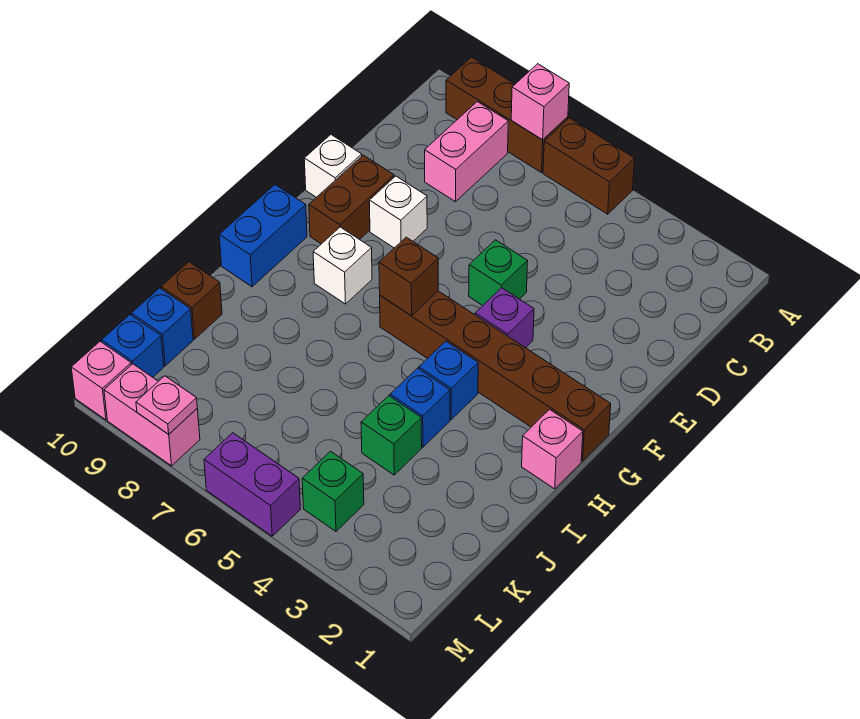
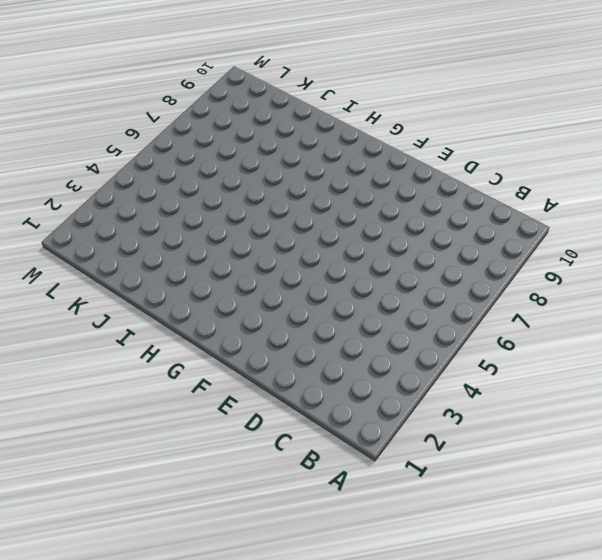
none -> brown 1x2 brick [543,118,635,214]
none -> brown 1x3 brick [446,57,568,173]
none -> pink 1x2 brick [425,102,508,202]

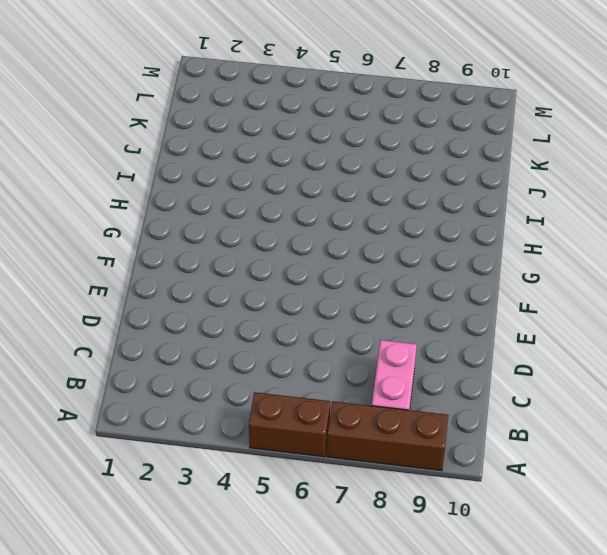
none -> green 1x1 brick [469,240,528,306]
none -> white 1x1 brick [369,176,427,248]
none -> brown 1x2 brick [309,155,394,244]

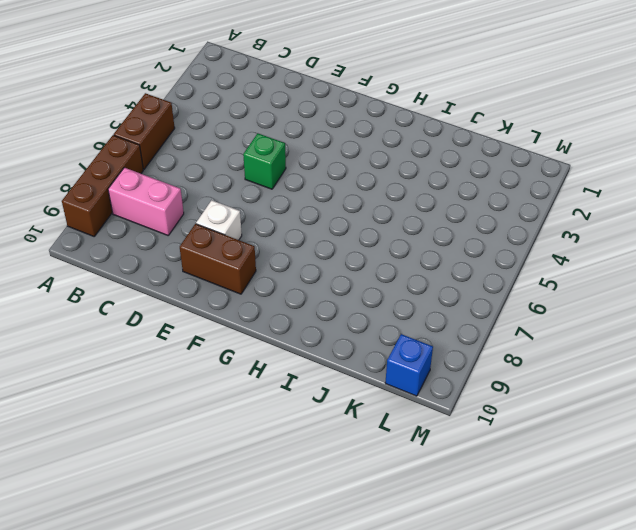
none -> white 1x1 brick [304,135,362,197]
none -> purple 1x1 brick [475,288,534,348]
none -> brown 1x6 brick [380,291,611,461]

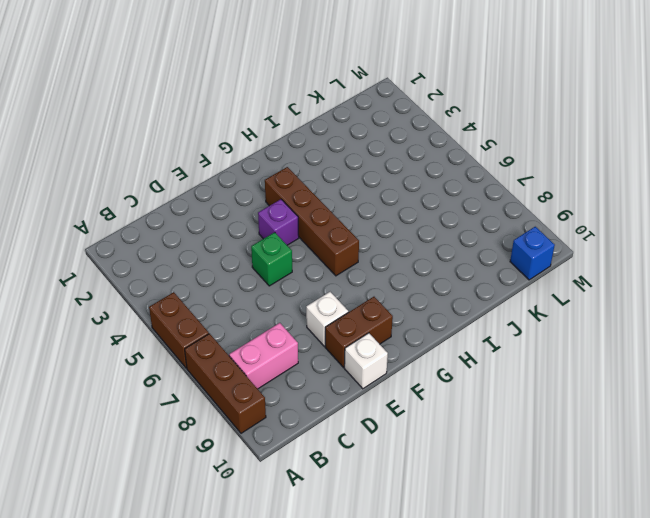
brown 1x4 brick [265,167,359,276] -> brown 1x6 brick [380,291,611,461]
none -> white 1x1 brick [313,227,372,304]
none -> blue 1x2 brick [219,185,307,287]
none -> pink 1x1 brick [522,409,583,489]

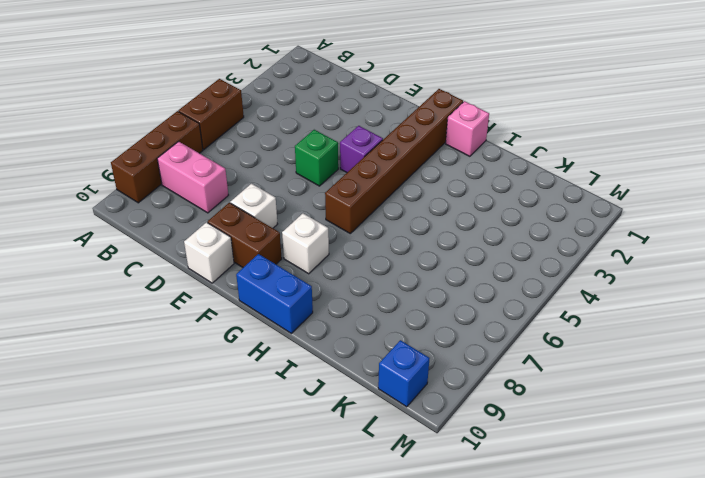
none -> blue 1x1 brick [419,341,478,420]
none -> blue 1x1 brick [390,368,450,447]
none -> green 1x1 brick [361,396,422,475]

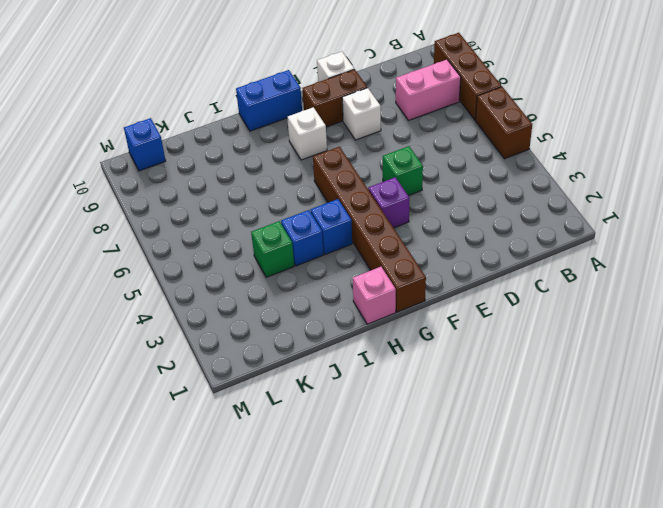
none -> brown 1x1 brick [161,262,222,339]
none -> blue 1x1 brick [131,288,193,366]
none -> green 1x1 brick [302,451,364,531]

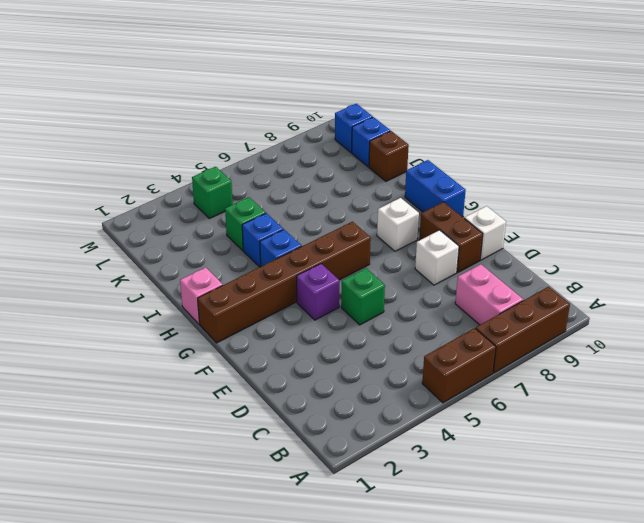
none -> purple 1x2 brick [204,433,300,536]
none -> pink 1x2 brick [104,364,200,466]
none -> pink 1x1 brick [71,341,131,420]

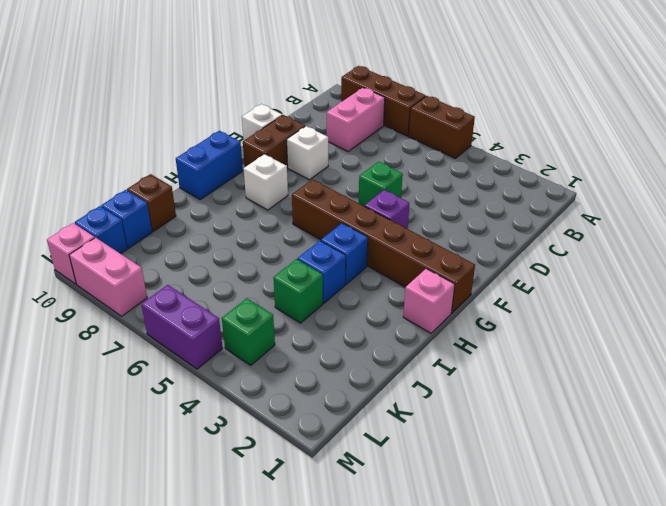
none -> pink 1x1 brick [511,64,569,140]
none -> brown 1x1 brick [379,237,438,316]
none -> pink 1x1 plate [136,376,197,434]

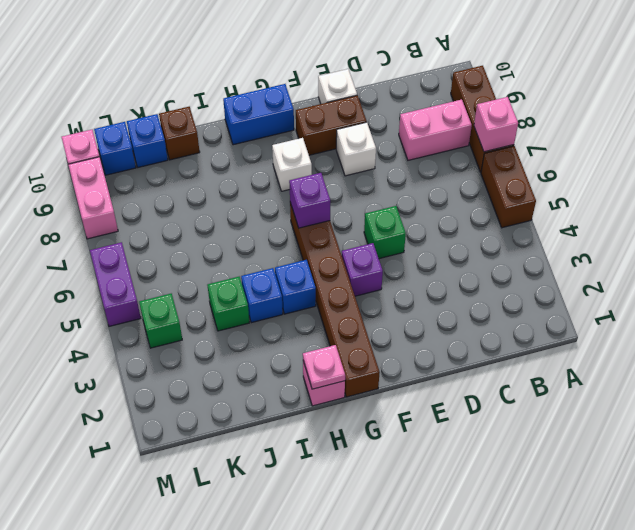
purple 1x1 brick [289,173,330,228] -> brown 1x1 brick [379,237,438,316]
pink 1x1 plate [303,345,345,389] -> pink 1x1 plate moved to [136,376,197,434]

